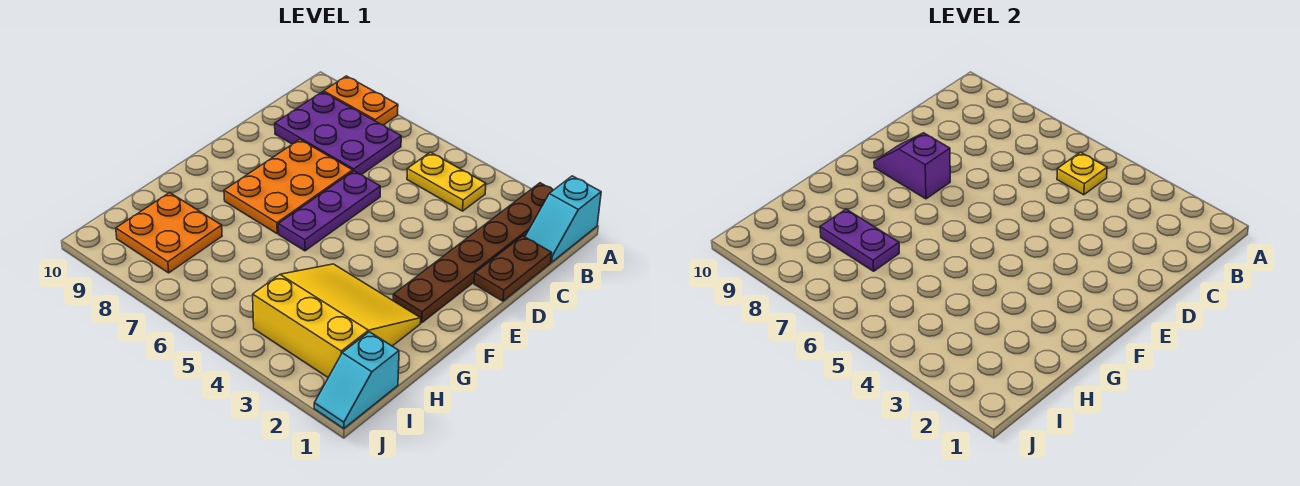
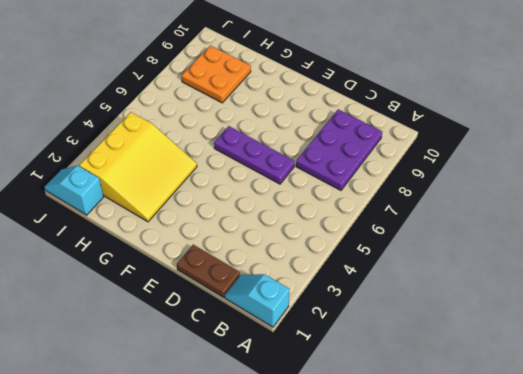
none -> brown 1x6 plate [393,183,553,323]
none -> orange 1x2 plate [324,76,398,125]
none -> yellow 1x2 plate [407,152,486,211]

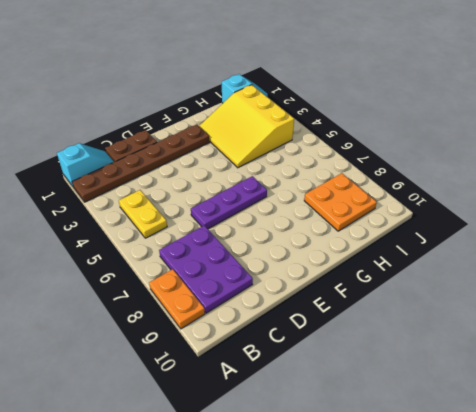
none -> orange 2x3 plate [224,139,353,234]
none -> yellow 1x1 plate [1057,152,1107,195]
none -> purple 1x2 slope [874,133,950,199]

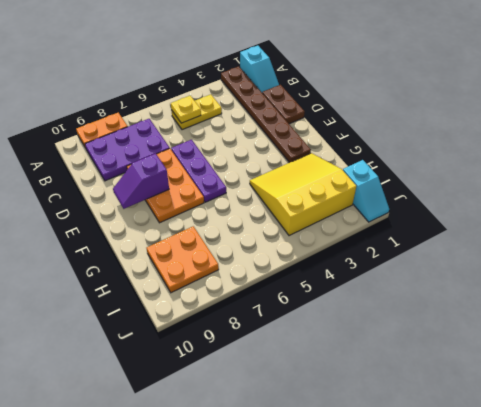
none -> purple 1x2 plate [820,209,899,271]

